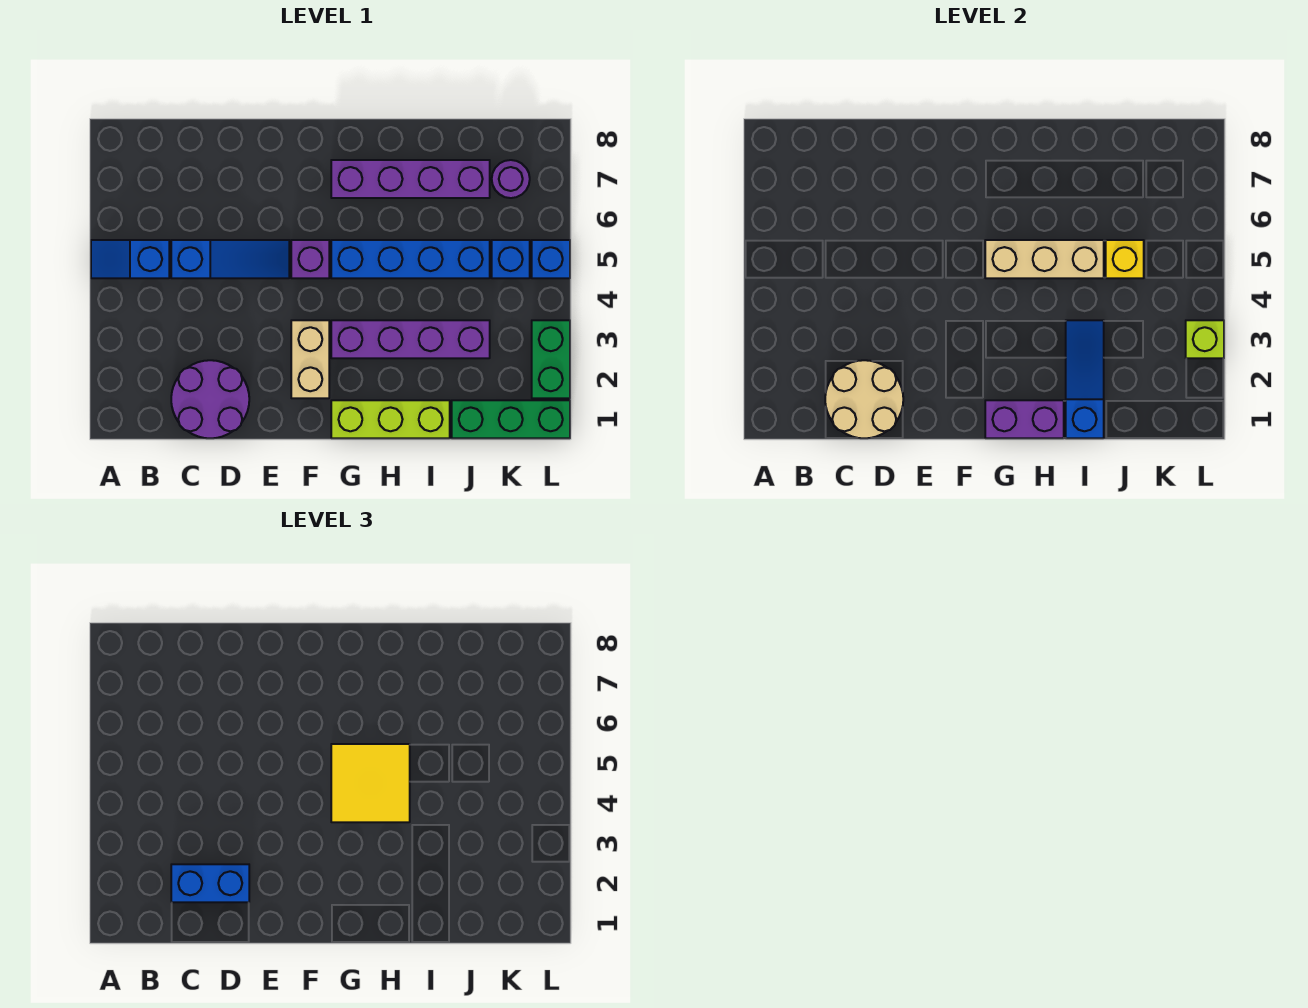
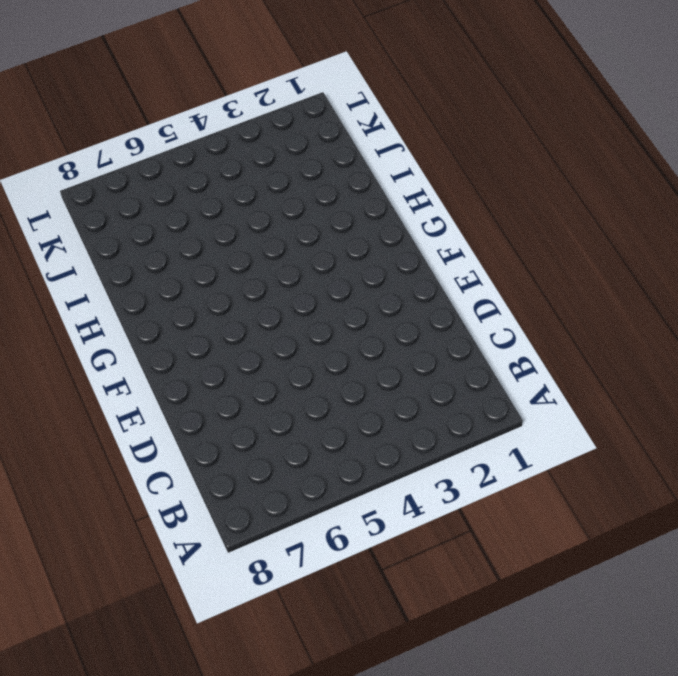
none -> blue 1x2 slope [91,240,169,278]
none -> purple 2x2 round brick [171,360,249,438]
none -> blue 1x3 slope [171,240,289,278]

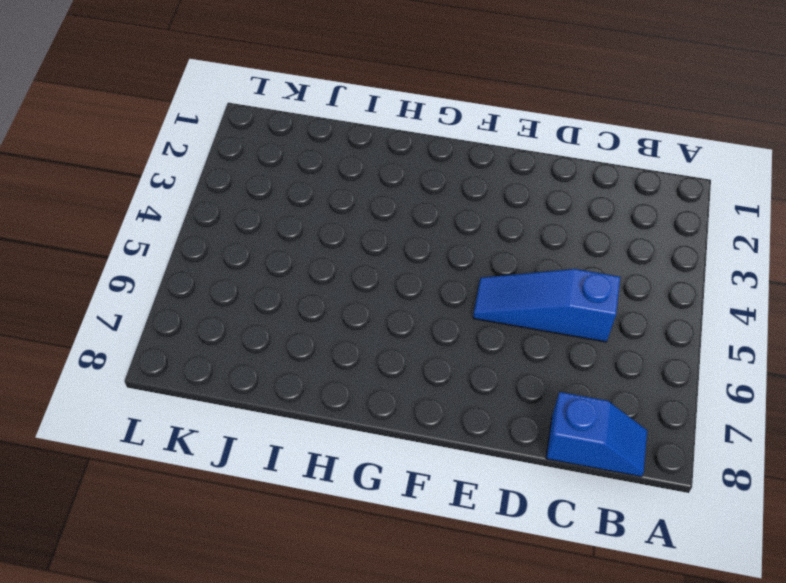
blue 1x2 slope [546,392,647,477] -> blue 1x2 slope moved to [91,240,169,278]
none -> purple 2x2 round brick [171,360,249,438]
none -> tan 1x2 brick [291,320,329,398]
none -> purple 1x1 brick [291,240,329,278]

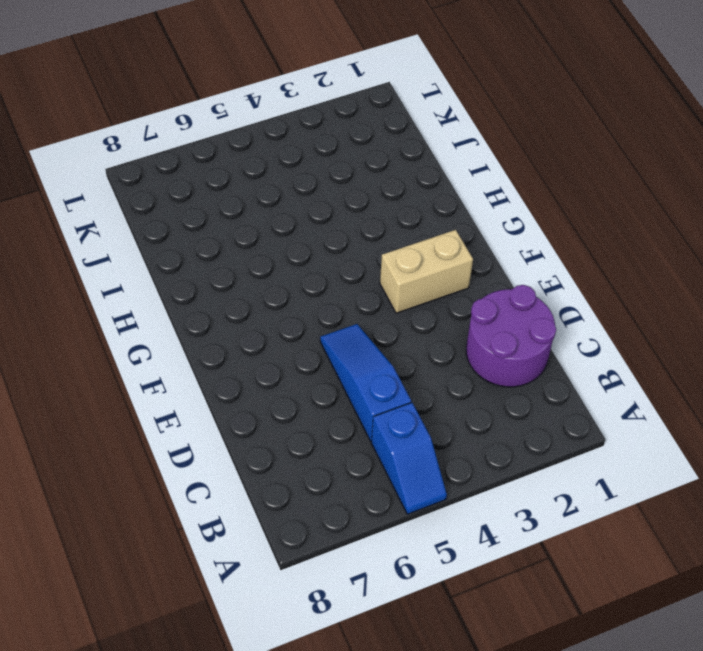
none -> purple 1x1 brick [291,240,329,278]
none -> lime 1x3 brick [331,400,450,438]
none -> purple 1x4 brick [331,320,490,358]

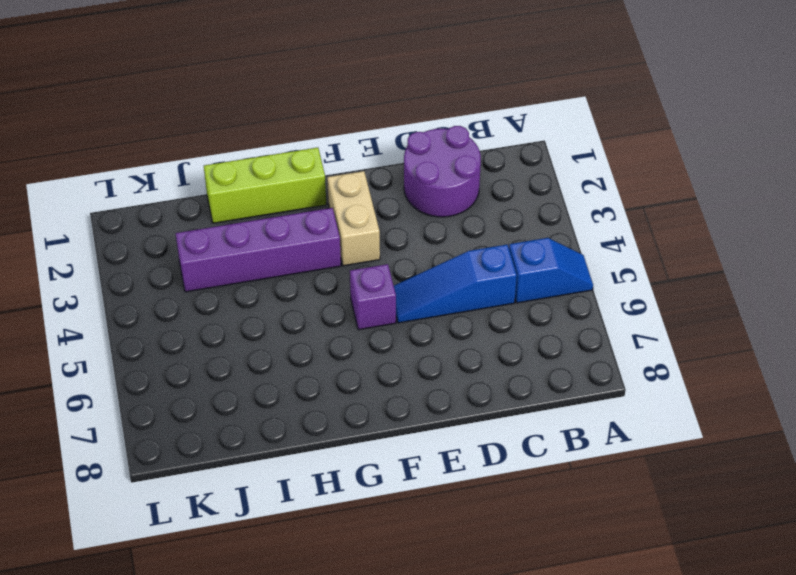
none -> blue 1x4 brick [331,240,490,278]
none -> purple 1x4 brick [331,160,490,198]
none -> green 1x3 brick [452,400,570,438]

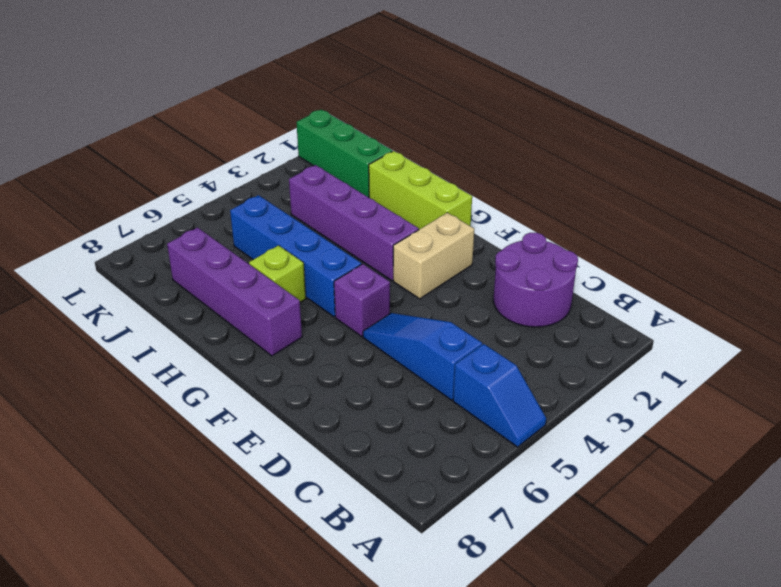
lime 1x1 brick [249,245,306,302] -> lime 1x1 brick moved to [1186,320,1224,358]
none -> blue 1x1 brick [492,240,530,278]
none -> purple 1x1 round brick [492,160,530,198]
none -> green 1x2 brick [532,320,570,398]

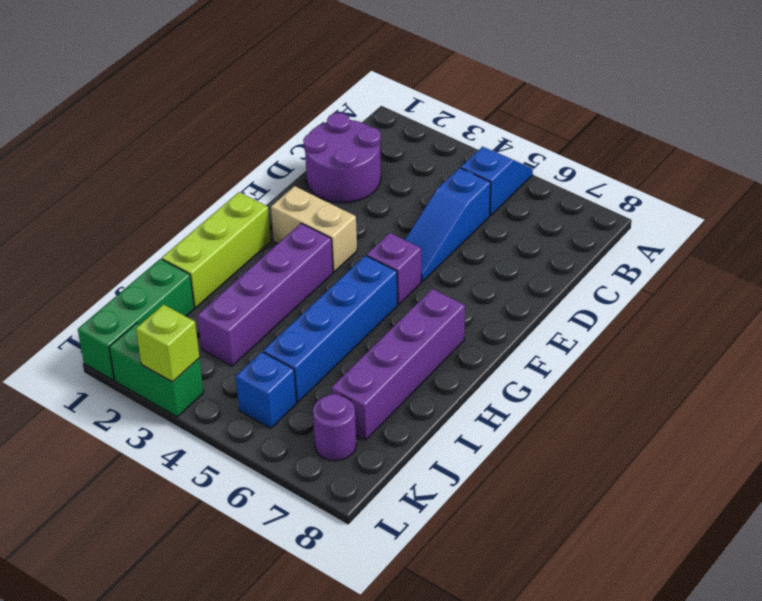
none -> blue 1x1 brick [532,240,570,278]
none -> tan 2x2 round brick [825,360,903,438]
none -> purple 1x2 brick [985,400,1064,438]

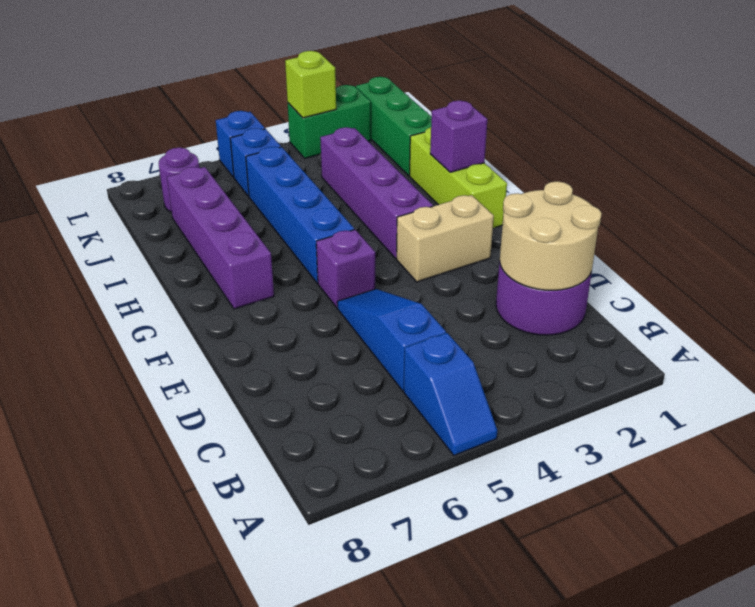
purple 1x1 brick [430,100,487,172] -> purple 1x2 brick [985,400,1064,438]
none -> tan 1x3 brick [985,240,1104,278]
none -> blue 1x3 slope [1066,320,1104,438]
none -> yellow 1x1 brick [1106,240,1144,278]

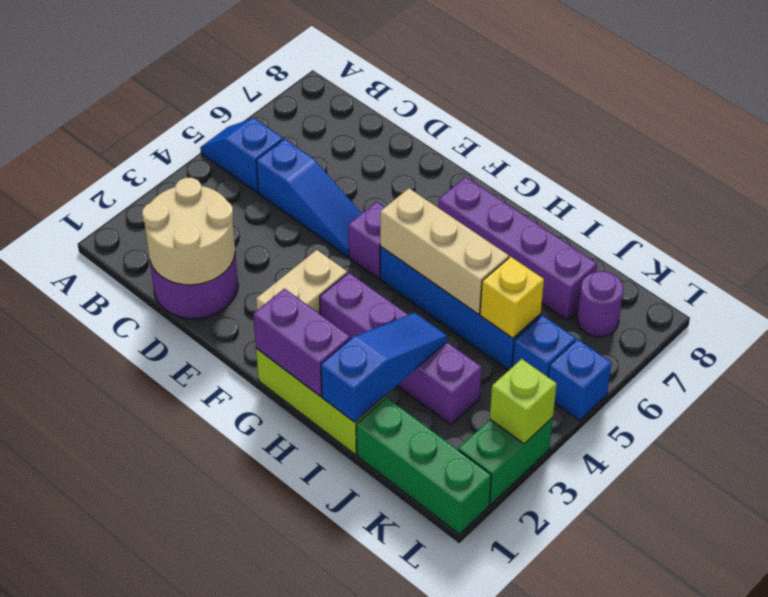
none -> blue 1x2 brick [171,864,249,902]
none -> yellow 2x2 tile [331,744,410,822]

